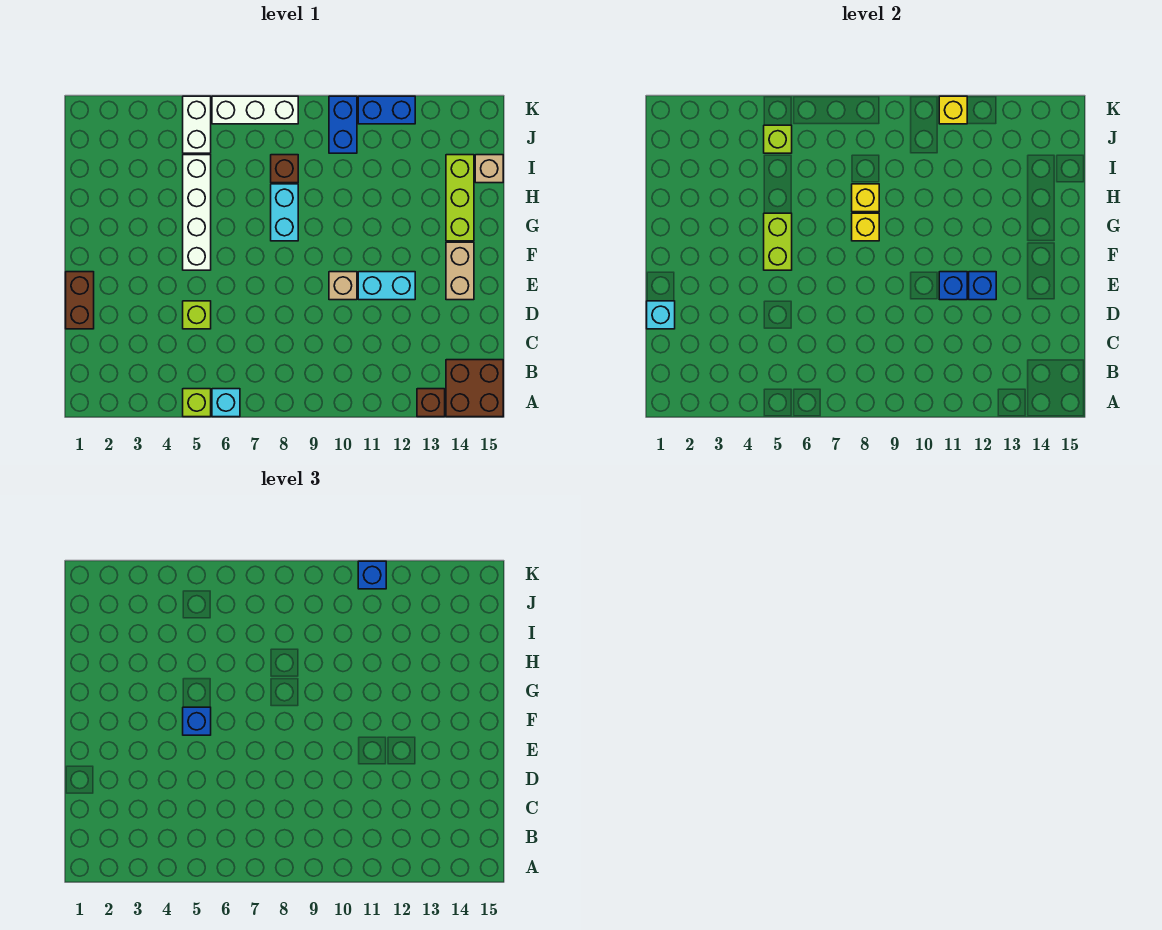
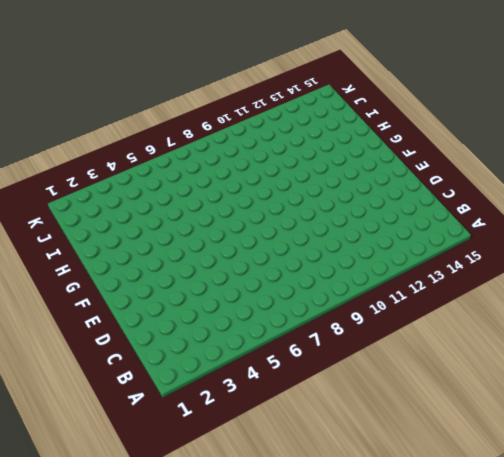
none -> lime 1x1 brick [183,389,211,417]
none -> cyan 1x1 brick [212,389,240,417]
none -> brown 1x1 brick [417,389,445,417]

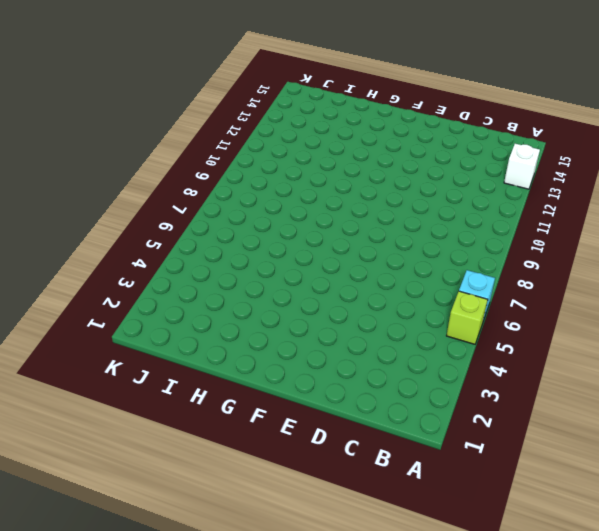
white 1x1 brick [504,144,540,189] -> brown 1x1 brick [417,389,445,417]
none -> brown 2x2 brick [446,360,503,417]
none -> brown 1x2 brick [66,272,94,329]
none -> lime 1x1 brick [183,301,211,329]

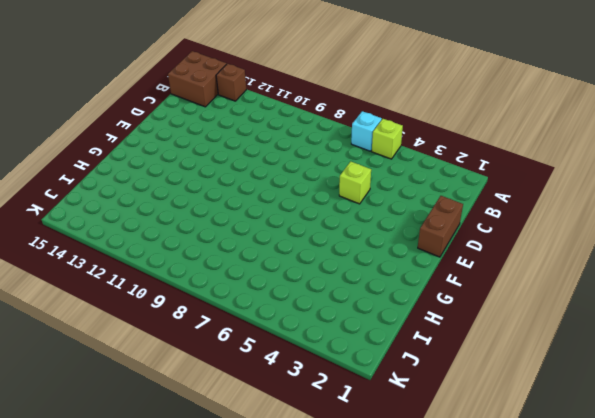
none -> tan 1x1 brick [329,272,357,300]
none -> cyan 1x2 brick [358,272,415,300]
none -> tan 1x2 brick [446,242,474,300]

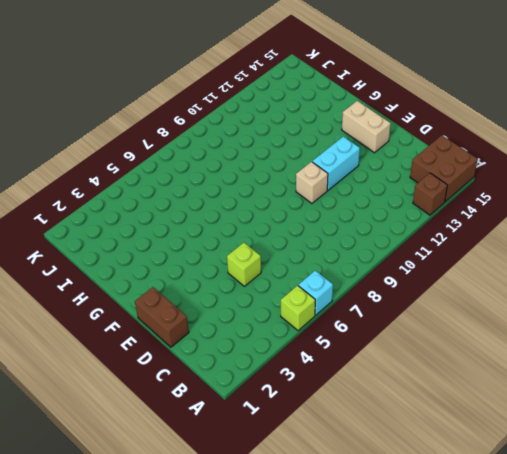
none -> white 1x4 brick [183,155,211,270]
none -> cyan 1x2 brick [271,184,298,241]
none -> lime 1x3 brick [446,155,474,241]

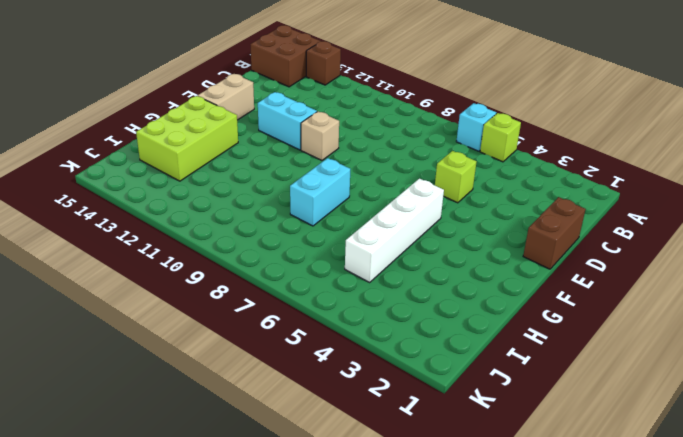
lime 2x3 brick [136,96,238,181] -> lime 1x3 brick [446,155,474,241]
none -> brown 1x1 brick [271,155,298,183]
none -> tan 1x1 brick [475,155,503,183]
none -> white 1x2 brick [183,96,211,153]

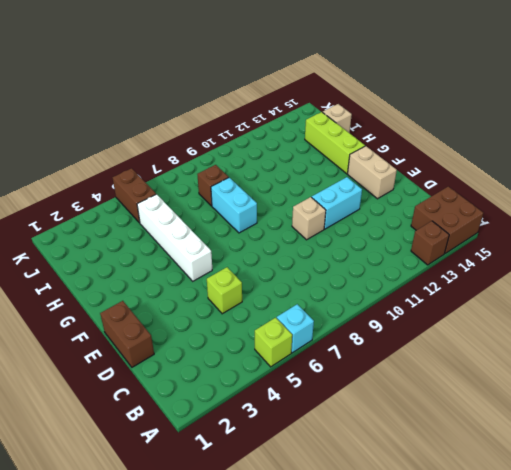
brown 1x2 brick [113,168,156,223] -> white 1x2 brick [183,96,211,153]
none -> blue 1x2 brick [329,96,357,153]
none -> white 1x3 brick [212,96,298,124]
none -> blue 1x2 brick [358,96,415,124]

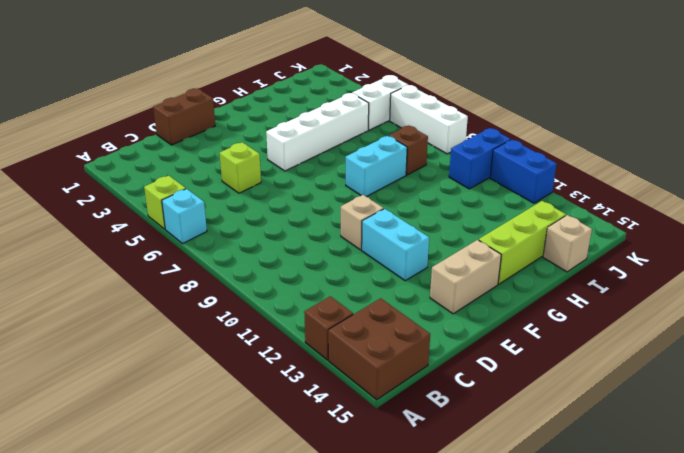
none -> cyan 1x1 brick [647,301,675,329]
none -> blue 1x1 brick [939,272,967,300]
none -> blue 1x1 brick [969,272,996,300]

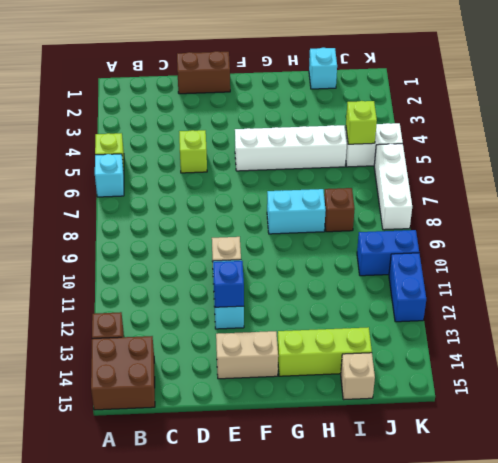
cyan 1x1 brick [309,48,337,89] -> cyan 1x1 brick moved to [647,301,675,329]
none -> blue 1x1 brick [939,272,967,300]
none -> lime 1x2 brick [764,213,792,270]
none -> yellow 1x1 brick [852,213,879,241]

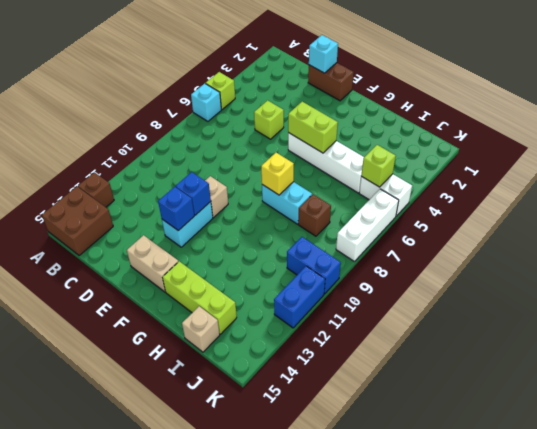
none -> yellow 1x1 brick [852,184,879,212]
none -> yellow 1x1 brick [939,96,967,124]
none -> blue 1x1 brick [183,707,211,735]

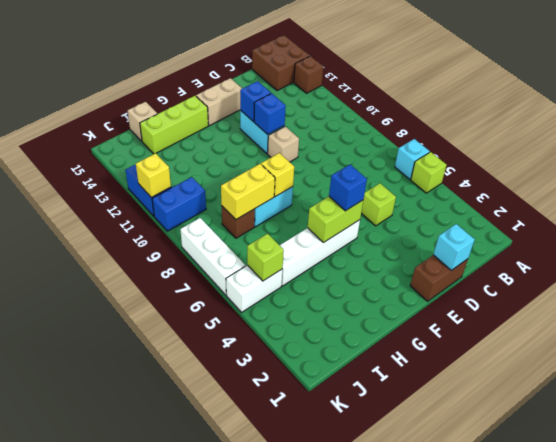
yellow 1x2 brick [221,164,275,219] -> yellow 1x1 brick [852,184,879,212]
none -> blue 1x1 brick [358,561,386,589]

